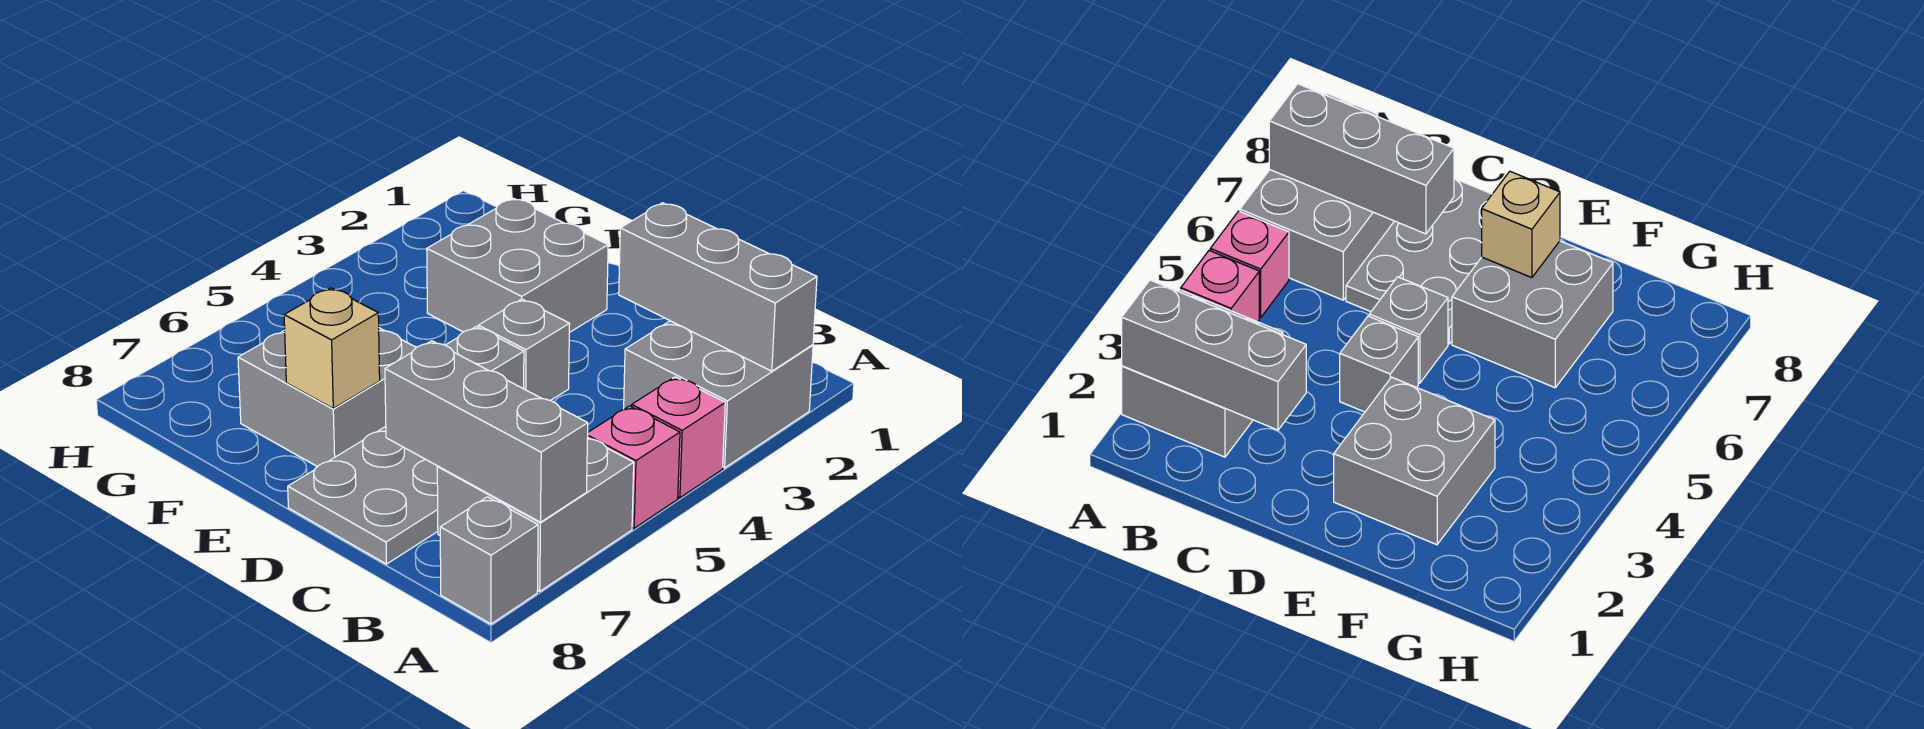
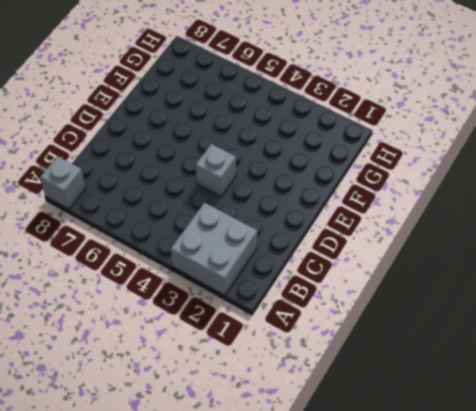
none -> pink 1x1 brick [632,377,725,498]
none -> pink 1x1 brick [588,406,680,528]
none -> grey 2x2 brick [437,438,634,591]

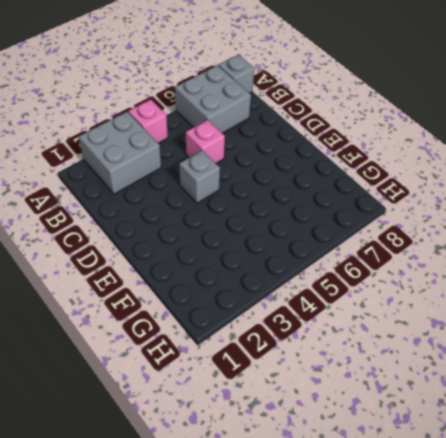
pink 1x1 brick [186,120,225,163] -> pink 1x1 brick moved to [588,406,680,528]
none -> grey 2x3 plate [288,427,438,564]
none -> grey 1x1 brick [446,327,524,389]
none -> grey 2x2 brick [427,198,608,333]

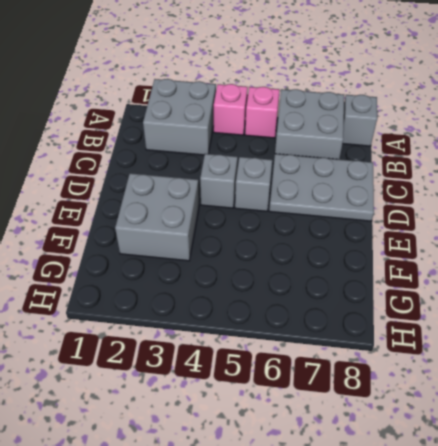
none -> grey 2x2 brick [238,328,416,467]
none -> grey 1x3 brick [619,203,817,371]
none -> grey 1x3 brick [385,341,588,522]

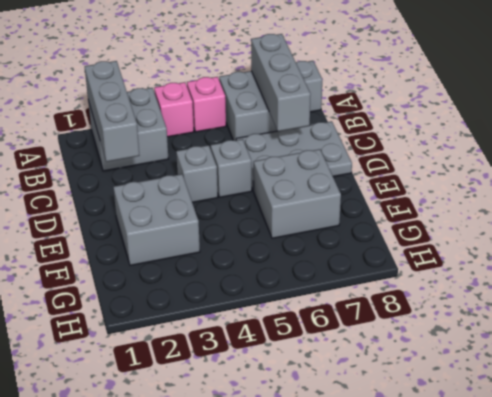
none -> tan 1x1 brick [284,288,380,408]

